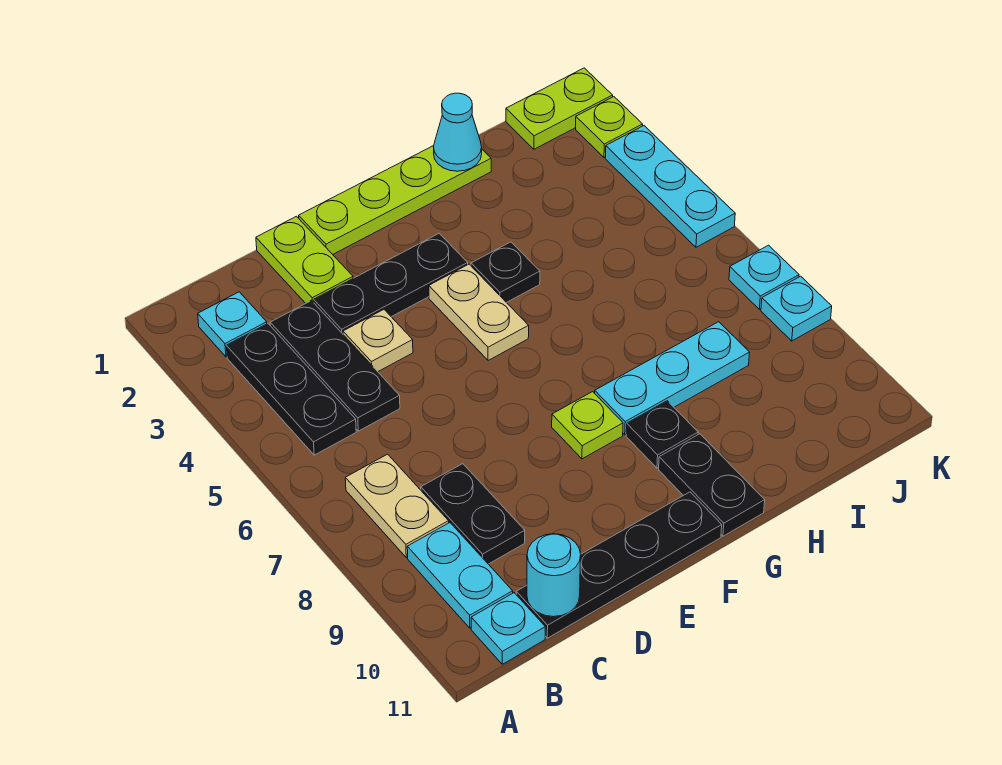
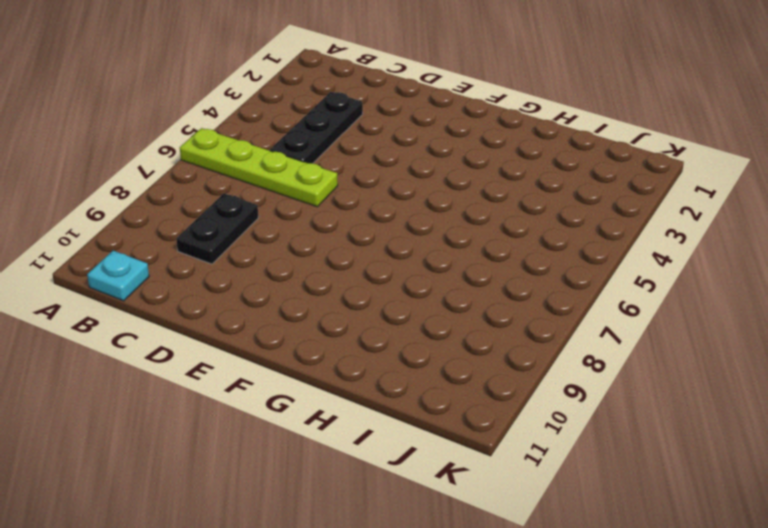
lime 1x4 plate [180,128,338,207] -> lime 1x4 plate moved to [299,146,491,254]
none -> cyan 1x1 plate [198,292,267,357]
none -> black 1x3 plate [226,324,356,455]
none -> tan 1x2 plate [345,454,449,557]

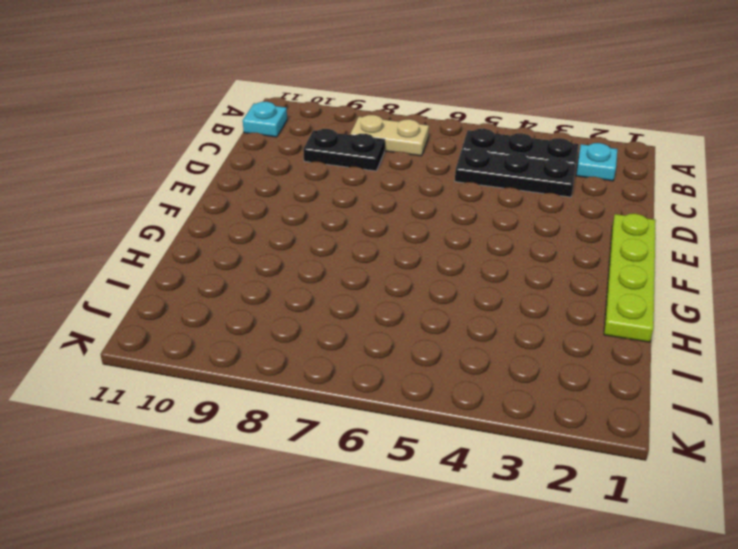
none -> cyan 1x2 plate [407,523,513,628]
none -> black 1x4 plate [516,492,722,638]
none -> lime 1x2 plate [256,216,353,303]

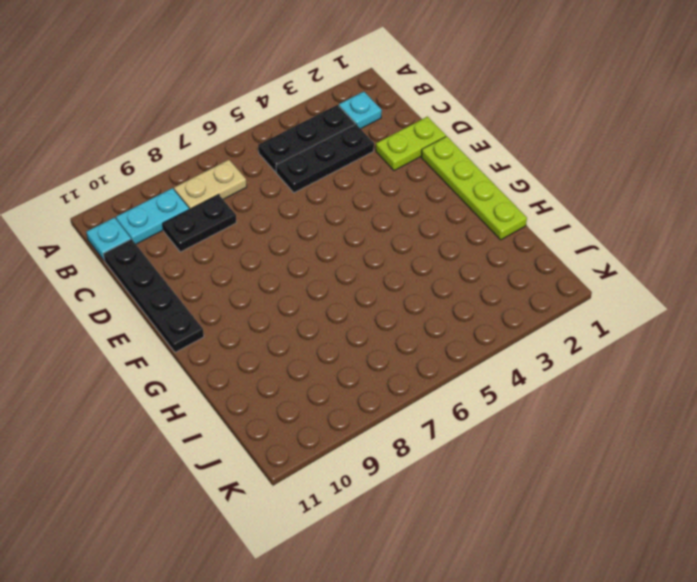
none -> black 1x3 plate [314,233,468,334]
none -> tan 1x1 plate [343,310,413,372]
none -> tan 1x2 plate [429,264,529,361]

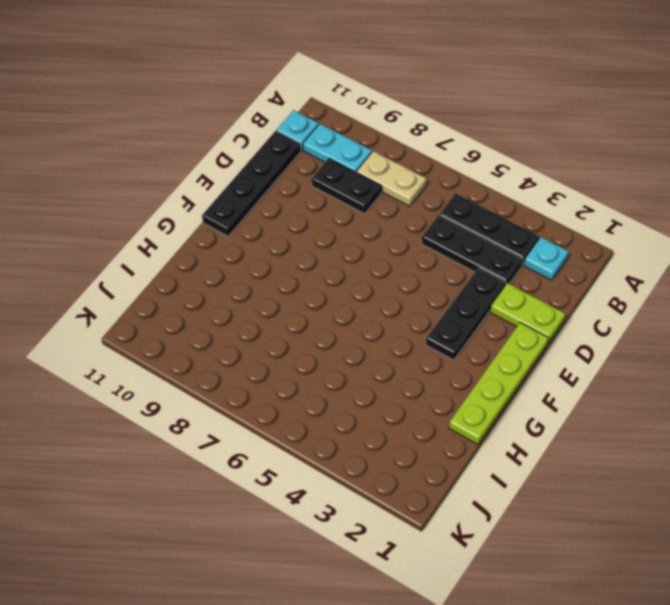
none -> tan 1x1 plate [343,310,413,372]
none -> tan 1x2 plate [429,264,529,361]
none -> lime 1x1 plate [552,392,623,459]

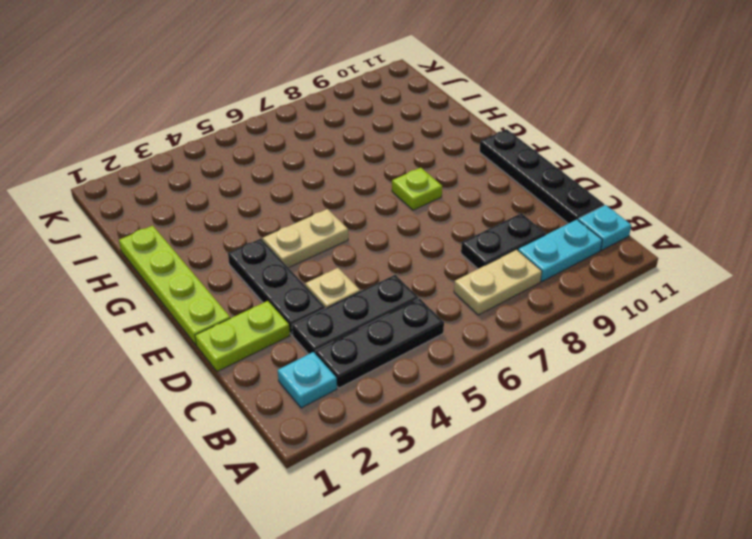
none -> black 1x1 plate [471,242,540,303]
none -> cyan 1x3 plate [595,322,750,435]
none -> black 1x1 plate [626,401,698,468]

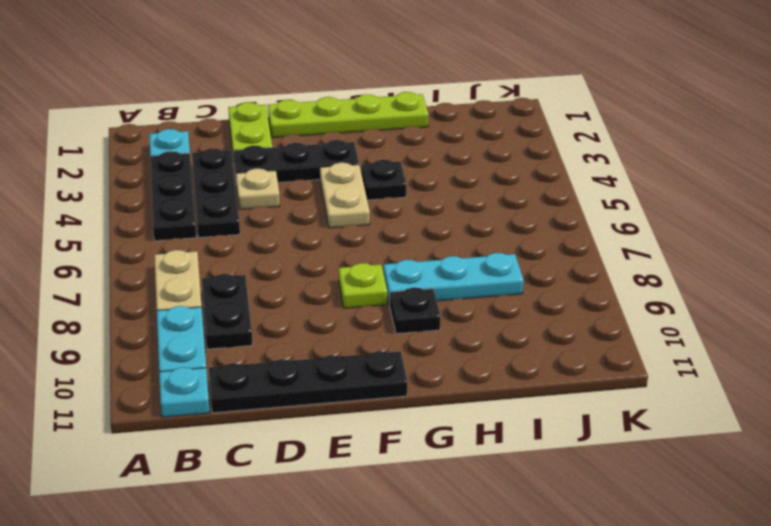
none -> black 1x2 plate [659,434,765,536]
none -> lime 1x2 plate [506,68,613,149]
none -> lime 1x1 plate [576,97,643,157]

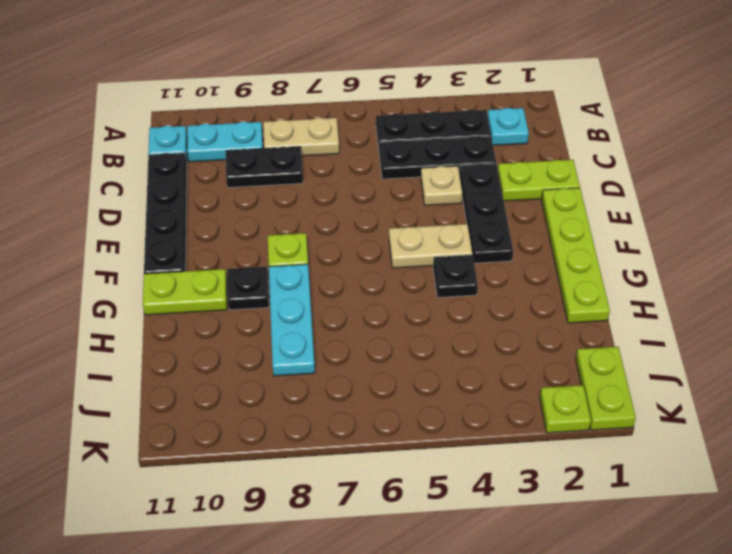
lime 1x2 plate [143,269,227,315] -> black 1x2 plate [659,434,765,536]
none -> cyan 1x3 plate [605,126,735,247]
none -> cyan 1x1 plate [729,245,799,309]
none -> cyan 1x1 plate [761,276,832,341]

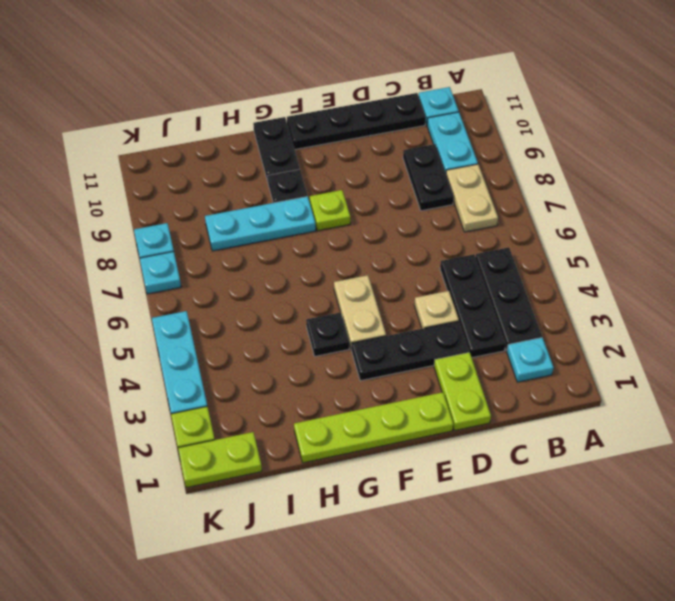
none -> cyan 1x1 round brick [527,534,581,617]
none -> cyan 1x1 cone [434,93,482,171]

